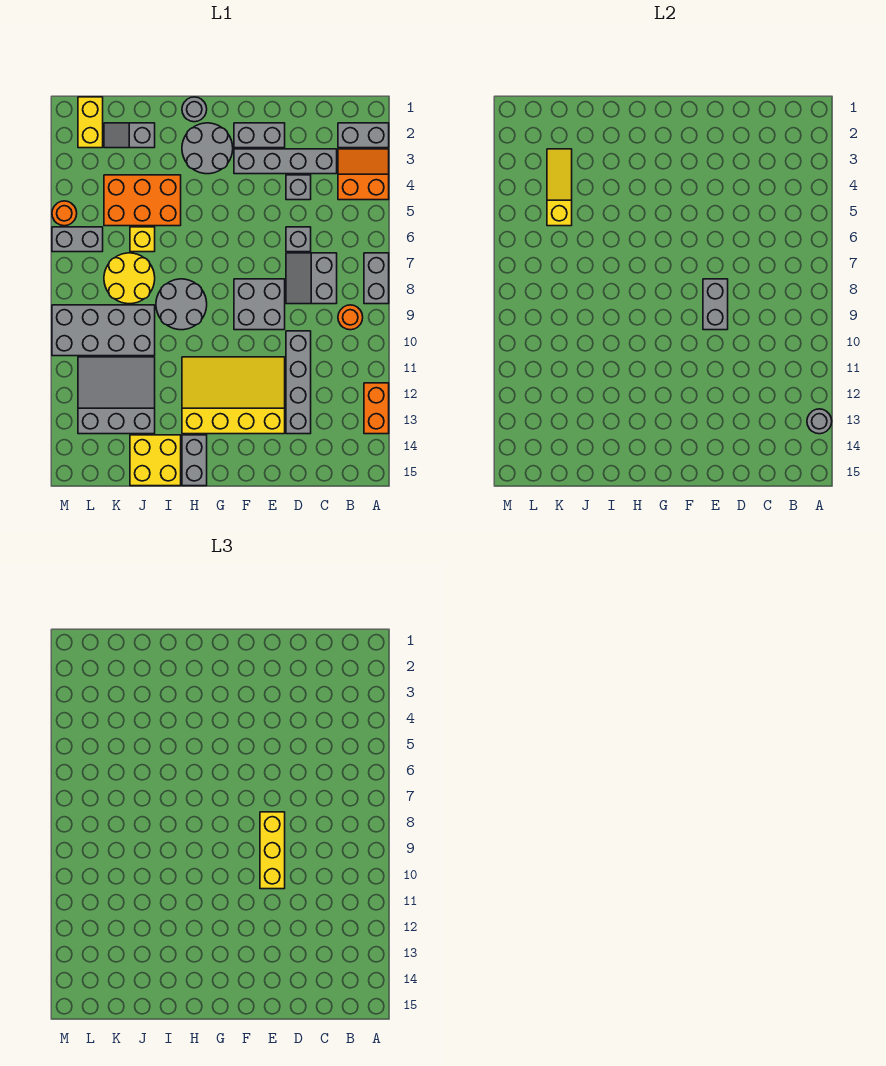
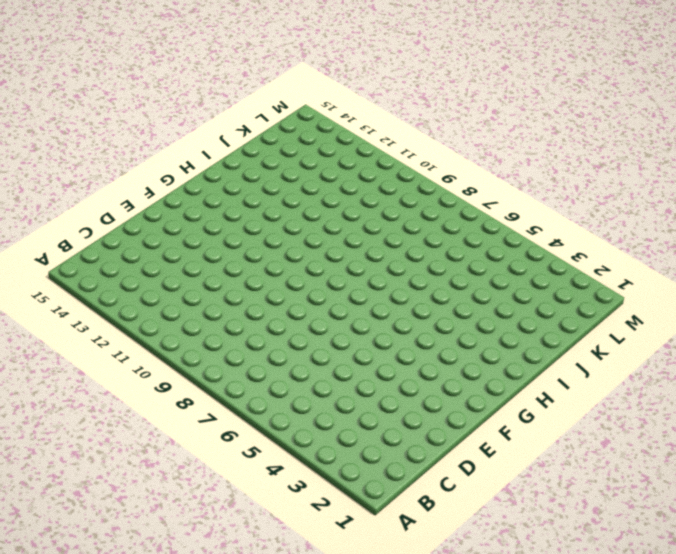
none -> grey 1x2 brick [338,123,389,148]
none -> orange 2x2 slope [338,149,389,200]
none -> grey 1x2 brick [364,253,389,304]
none -> orange 1x2 brick [364,383,389,434]

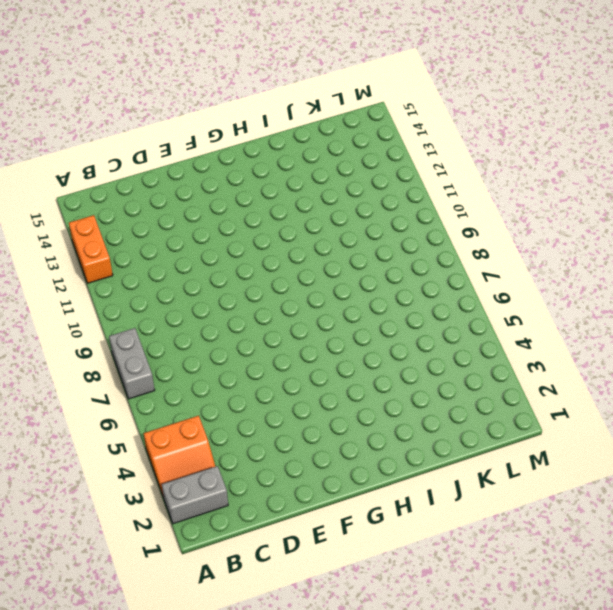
none -> orange 1x1 round brick [338,305,363,330]
none -> grey 1x4 brick [234,149,337,174]
none -> grey 2x2 slope [286,253,337,304]
none -> grey 1x1 brick [286,175,311,200]

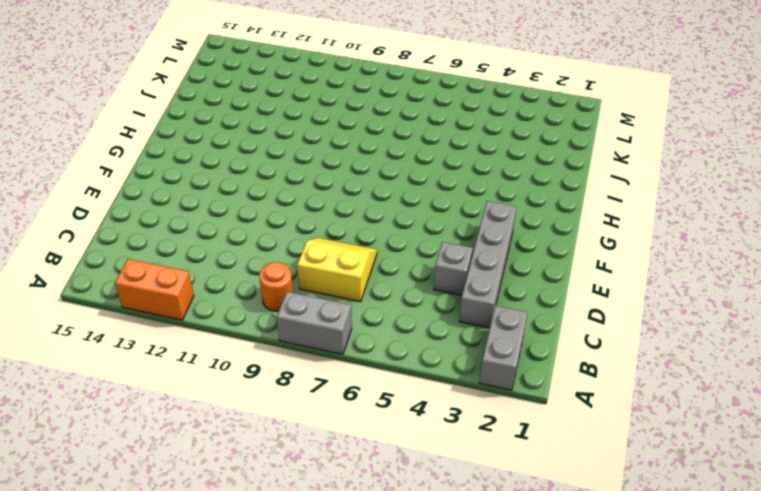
yellow 2x2 slope [297,238,377,302] -> grey 2x2 slope [286,253,337,304]
none -> orange 2x2 slope [338,149,389,200]
none -> grey 1x1 brick [286,227,311,252]
none -> grey 1x4 brick [286,331,311,434]
none -> grey 1x2 brick [234,123,285,148]

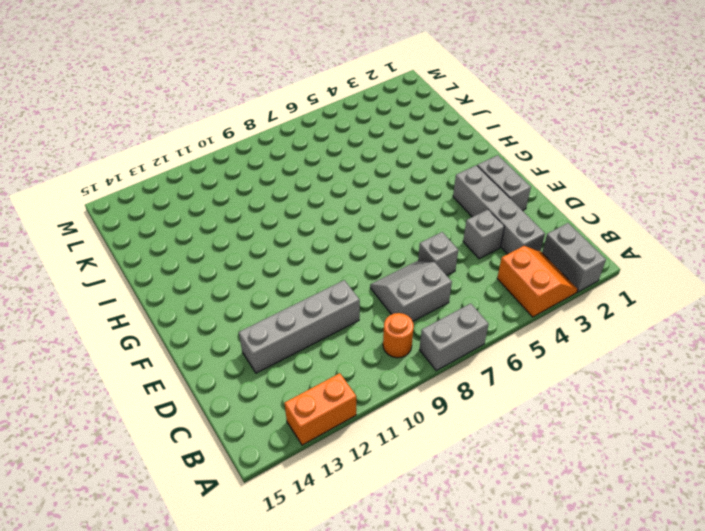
none -> grey 2x2 brick [234,279,285,330]
none -> yellow 3x4 slope [182,357,285,434]
none -> grey 2x2 round brick [182,123,233,174]
none -> grey 1x1 round brick [182,97,207,122]

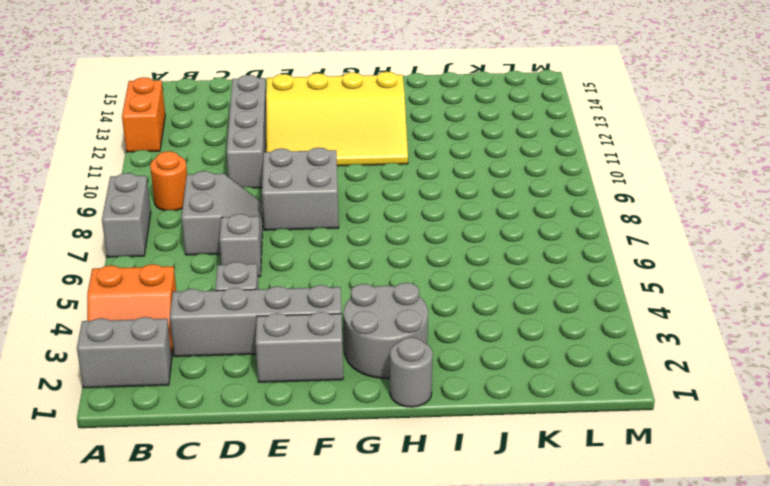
none -> grey 2x2 round brick [156,279,207,330]
none -> grey 1x2 brick [182,435,207,486]
none -> orange 2x3 brick [104,175,181,226]
none -> yellow 2x2 brick [130,435,181,486]

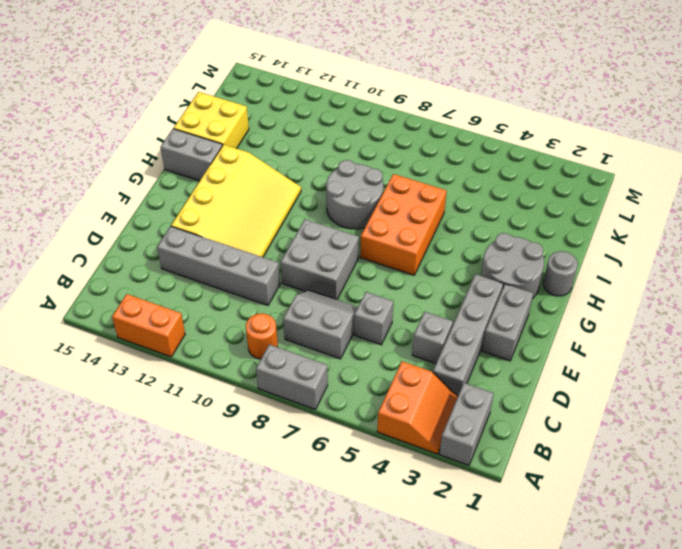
orange 2x3 brick [360,174,447,275] -> orange 2x3 brick moved to [104,175,181,226]
none -> grey 1x2 slope [104,123,155,148]
none -> yellow 1x1 brick [130,227,155,252]
none -> yellow 2x2 round brick [104,253,155,304]
none -> grey 2x4 brick [52,305,155,356]

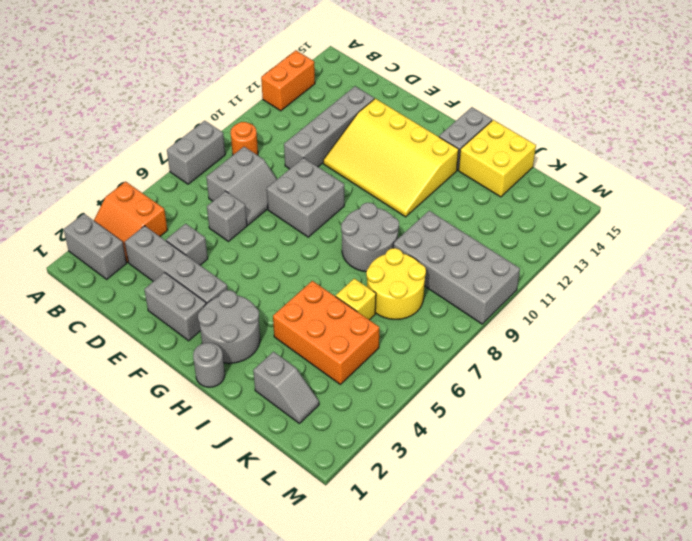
none -> grey 3x3 slope [78,357,155,434]
none -> yellow 1x2 brick [78,97,103,148]
none -> grey 1x2 brick [52,227,103,252]
none -> orange 1x1 round brick [52,201,77,226]

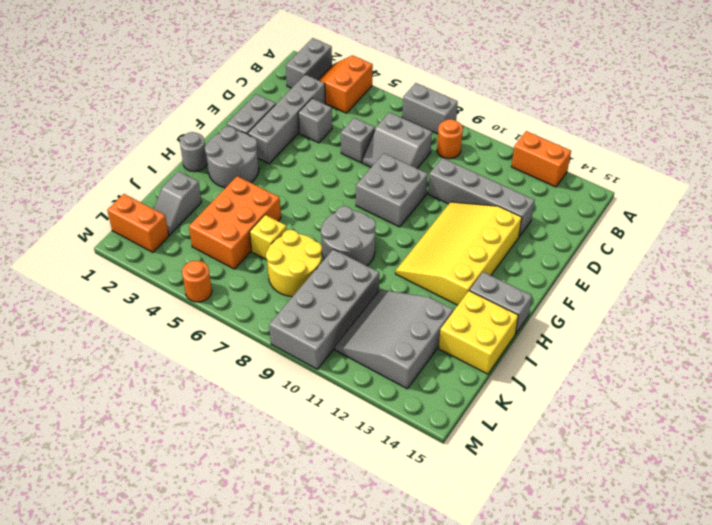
orange 1x2 brick [107,194,169,252] -> yellow 1x2 brick [78,97,103,148]
none -> grey 1x2 brick [52,227,103,252]
none -> grey 1x1 round brick [807,409,832,434]
none -> grey 1x2 brick [703,279,728,330]
none -> yellow 1x3 slope [547,149,572,226]

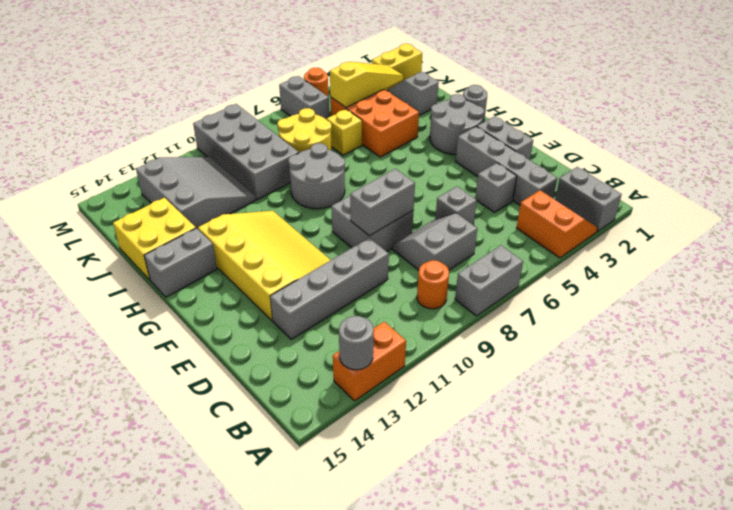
none -> yellow 1x3 brick [260,812,285,889]

